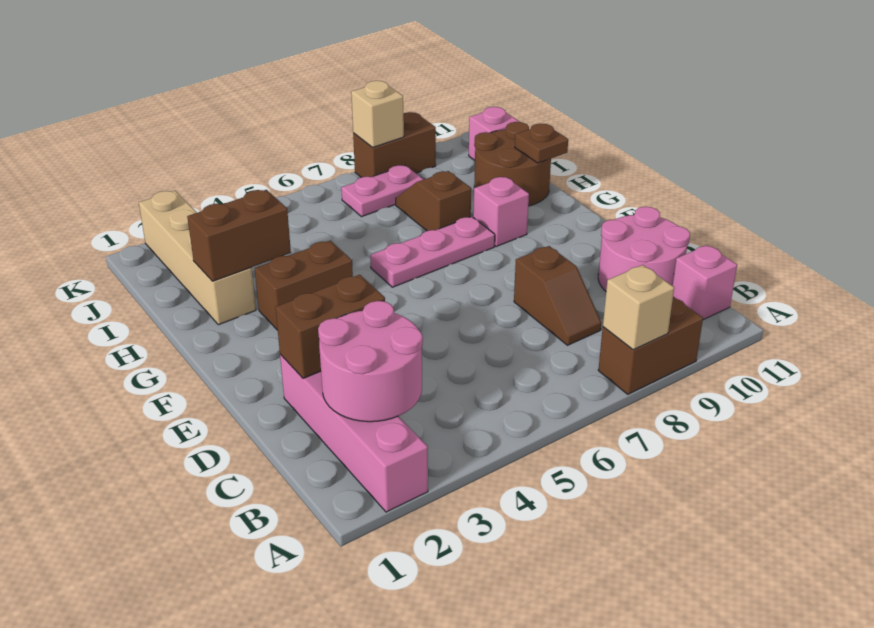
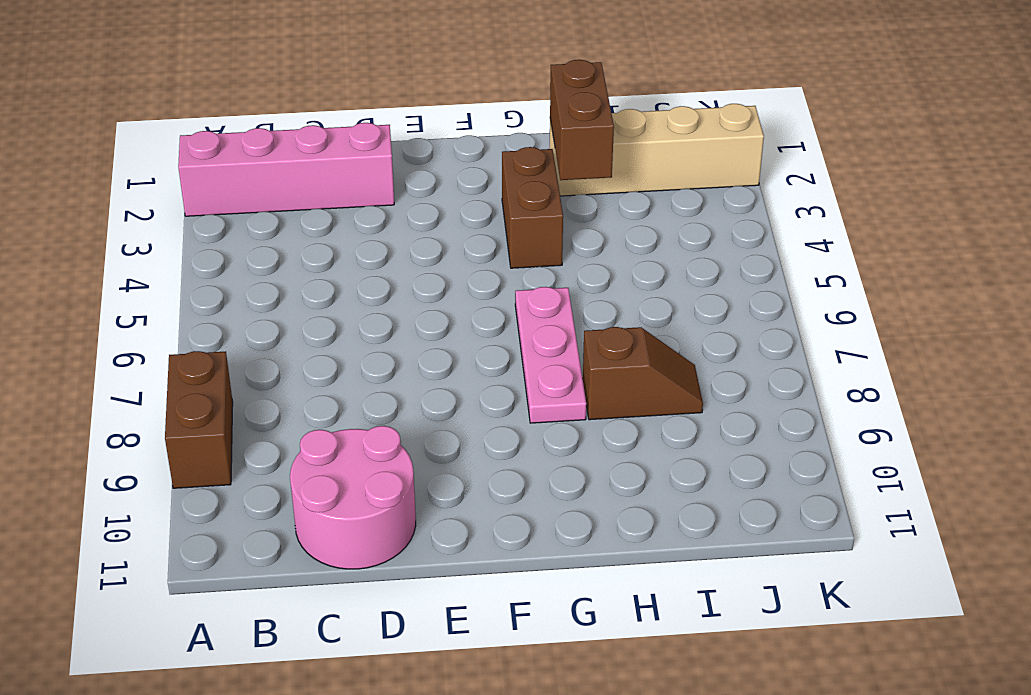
none -> pink 1x1 brick [673,245,737,320]
none -> brown 1x2 slope [514,246,601,345]
none -> pink 1x1 brick [473,177,529,247]

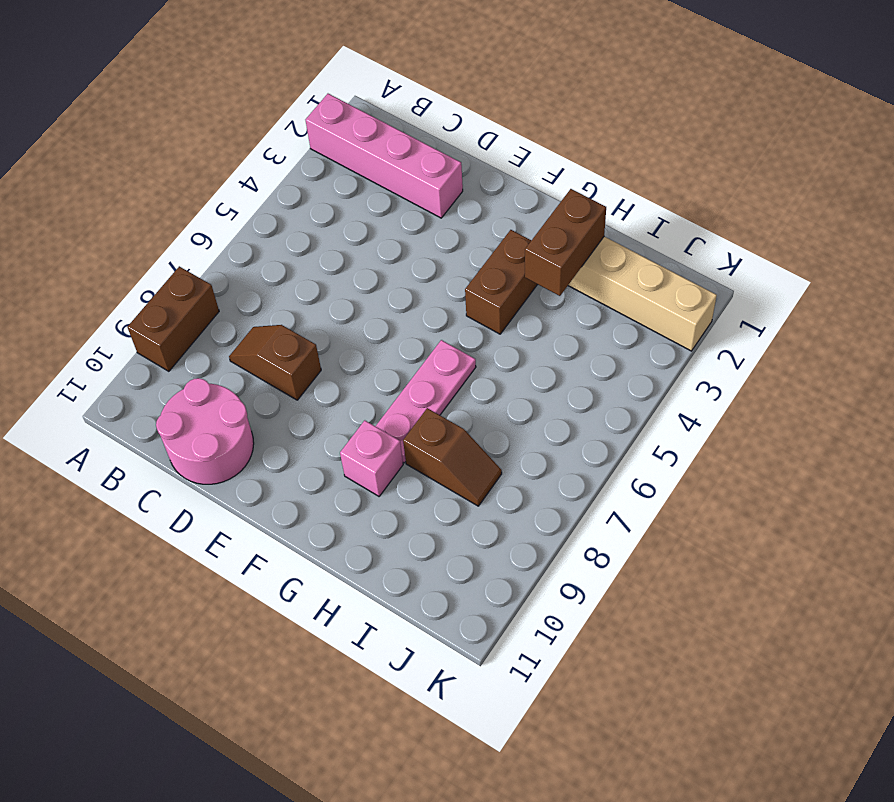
none -> pink 1x1 brick [673,245,737,320]
none -> brown 2x2 round brick [474,122,551,206]
none -> pink 1x2 plate [341,165,424,217]

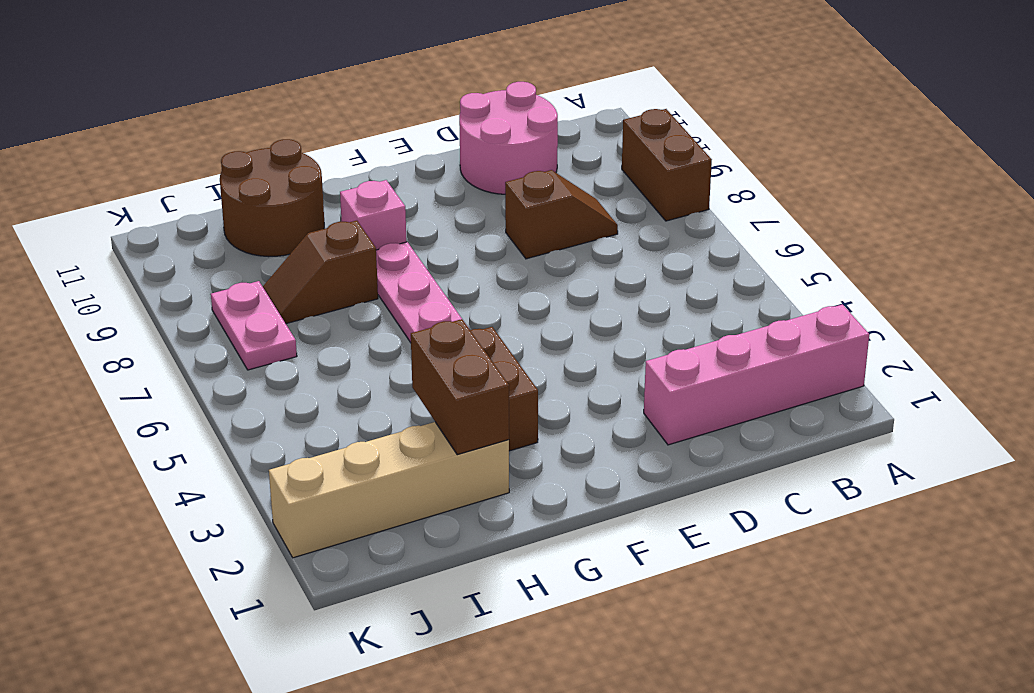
none -> pink 1x1 brick [673,245,737,320]
none -> pink 1x1 brick [469,107,519,160]
none -> brown 1x2 brick [353,112,436,177]

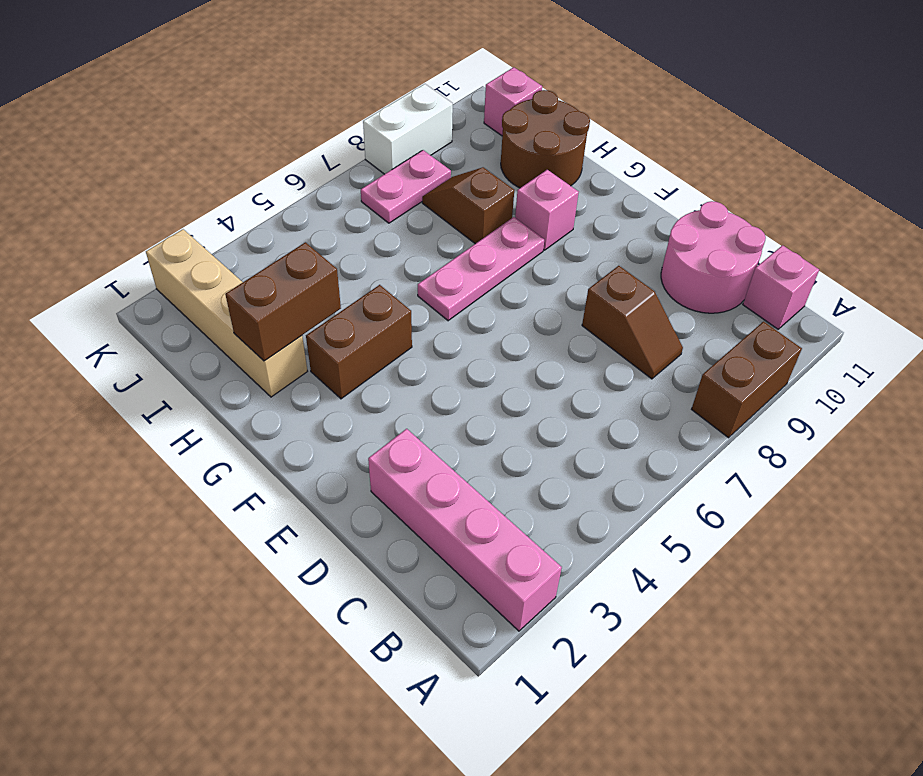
white 1x2 brick [363,84,453,174] -> brown 1x2 brick [353,112,436,177]
none -> tan 1x1 brick [603,265,674,350]
none -> pink 2x2 round brick [318,301,423,422]
none -> brown 1x2 brick [276,275,385,378]

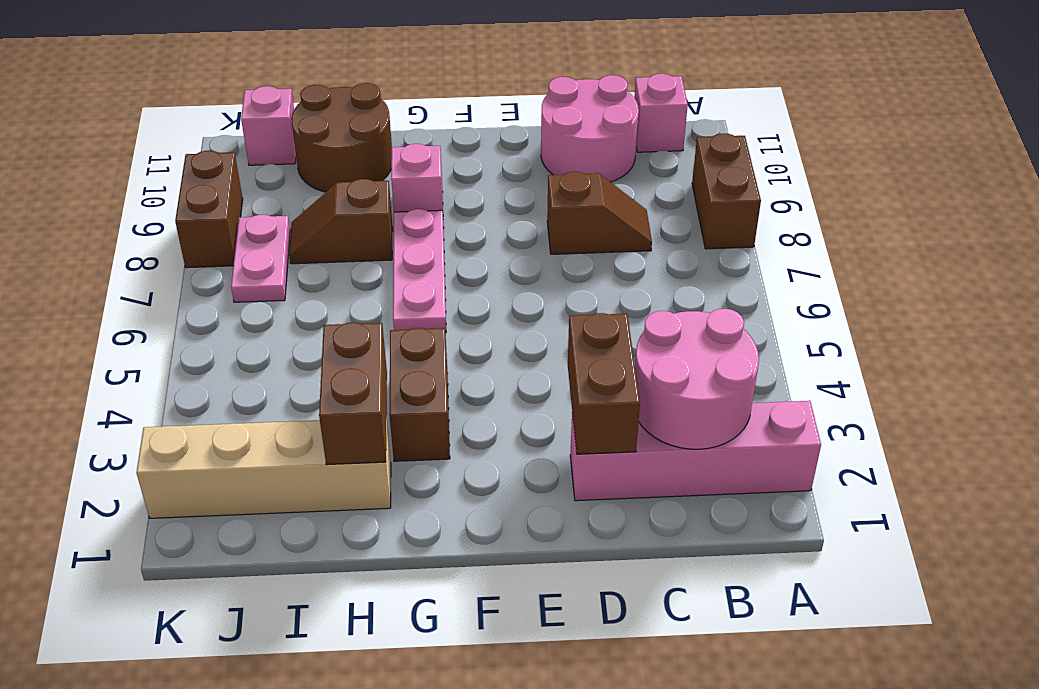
none -> tan 1x1 brick [603,265,674,350]
none -> brown 1x1 plate [515,123,568,163]
none -> tan 1x1 brick [351,81,404,148]

